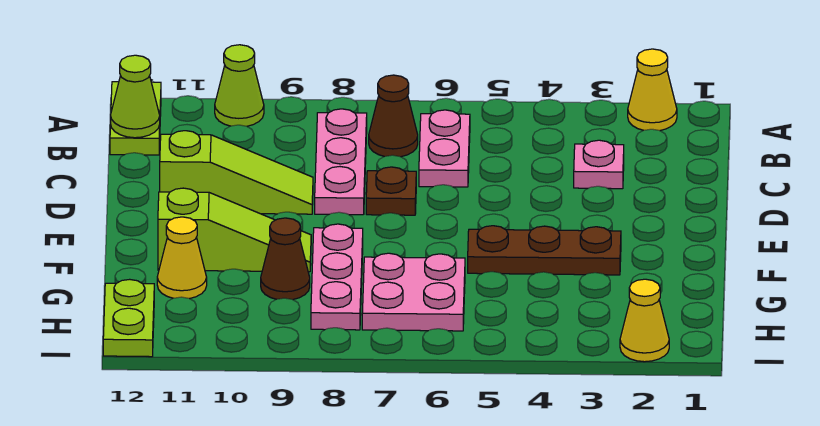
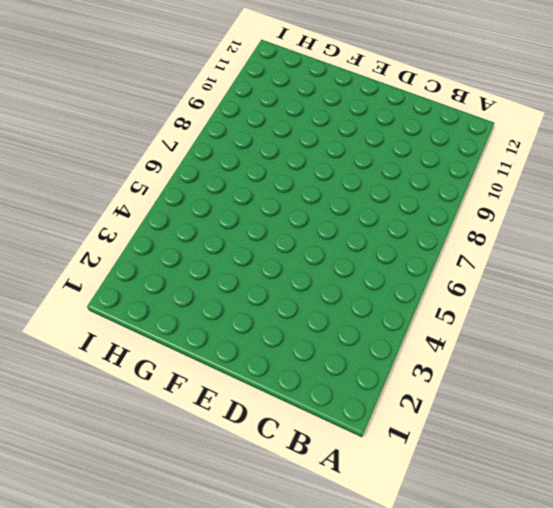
none -> yellow 1x1 cone [628,49,677,131]
none -> lime 1x1 cone [215,45,264,126]
none -> lime 1x2 plate [110,82,161,155]

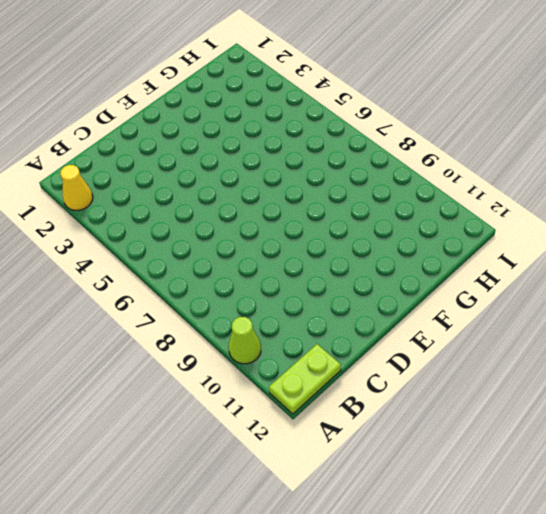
none -> pink 1x2 plate [419,110,470,187]
none -> brown 1x1 cone [369,75,418,157]
none -> pink 1x3 plate [315,109,367,215]

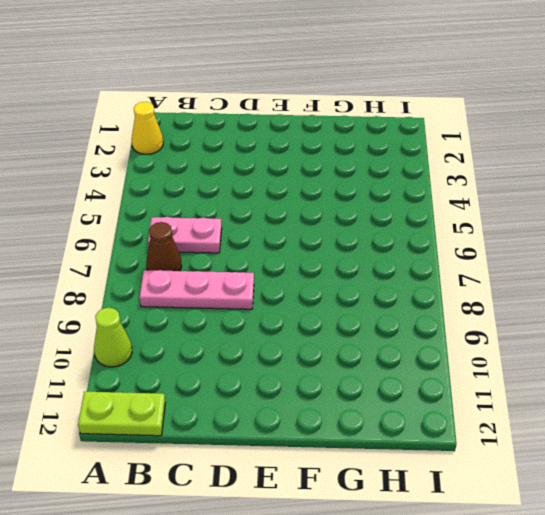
none -> pink 1x1 plate [574,140,624,189]
none -> brown 1x1 plate [366,167,416,215]
none -> lime 1x3 slope [160,131,313,214]

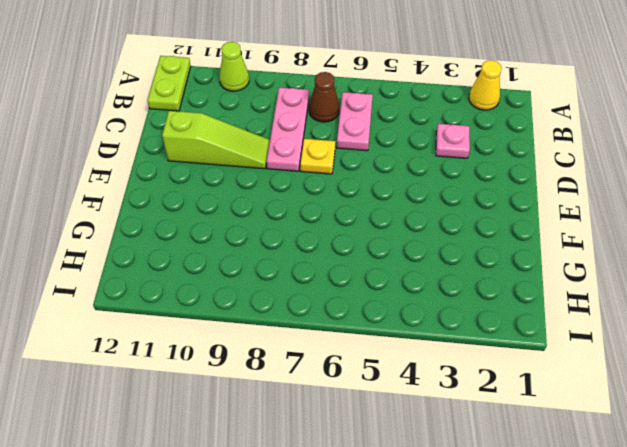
yellow 1x1 plate [300,139,335,174] -> brown 1x1 plate [366,167,416,215]
none -> brown 1x3 plate [468,226,621,275]
none -> pink 1x3 plate [311,224,363,330]
none -> lime 1x3 slope [158,188,311,272]

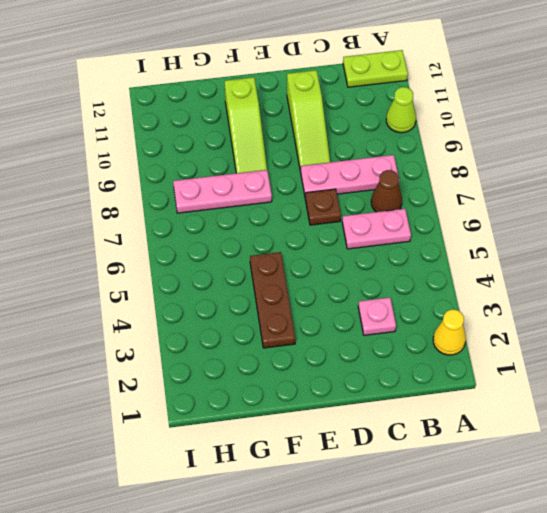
none -> pink 2x2 plate [362,253,465,331]
none -> brown 1x1 cone [261,218,310,300]
none -> yellow 1x1 cone [157,217,207,299]

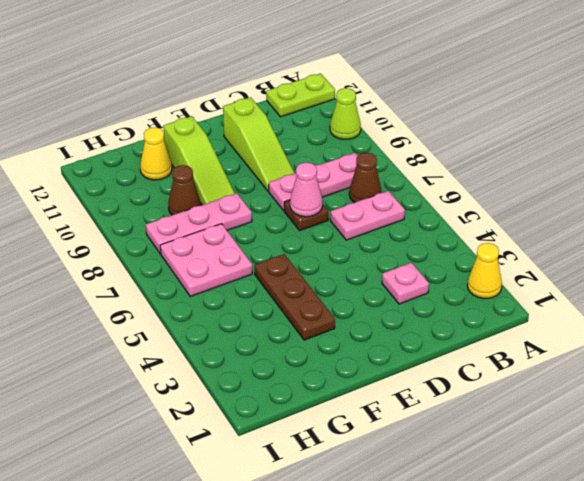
pink 1x1 cone [290,162,322,217] -> none
none -> lime 1x2 plate [103,279,154,357]
none -> yellow 1x1 cone [620,279,669,362]
none -> lime 1x1 cone [111,55,160,138]

